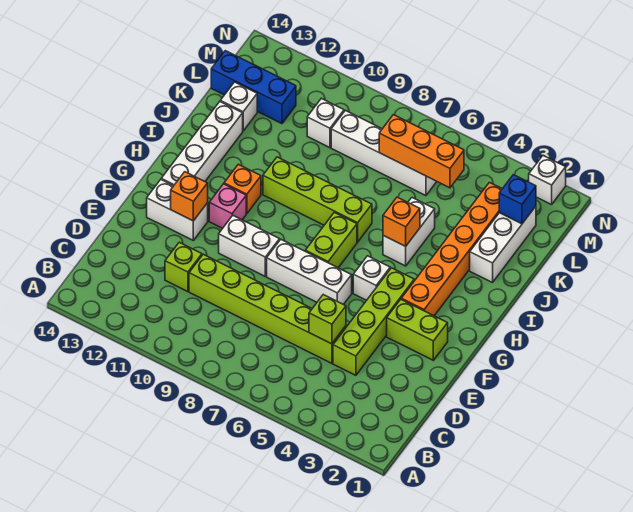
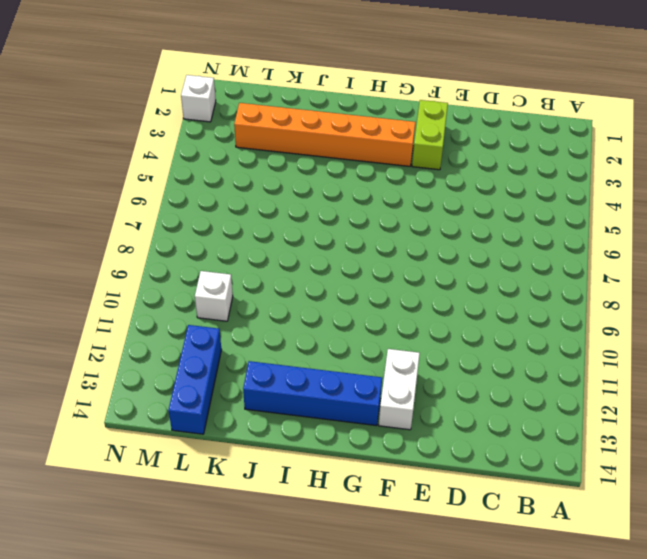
blue 1x4 brick [243,361,382,426] -> white 1x4 brick [161,102,243,186]
none -> lime 1x4 brick [333,268,414,375]
none -> lime 1x6 brick [189,254,346,363]
none -> lime 1x1 brick [165,242,202,292]

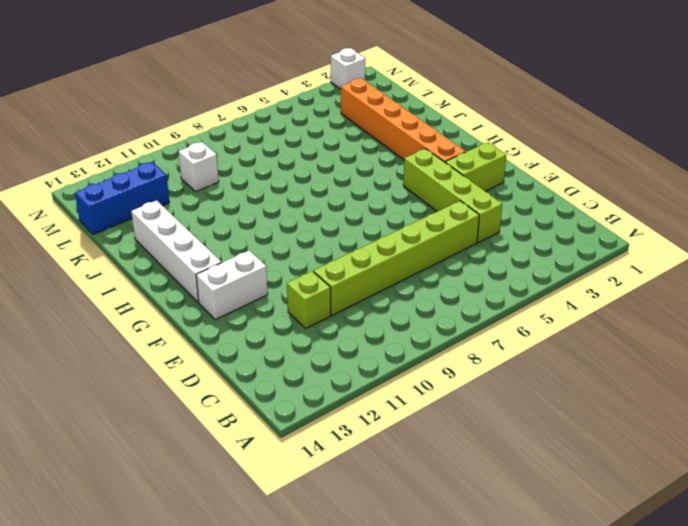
none -> white 1x3 brick [267,240,352,305]
none -> white 1x2 brick [219,215,280,276]
none -> white 1x1 brick [353,256,390,300]

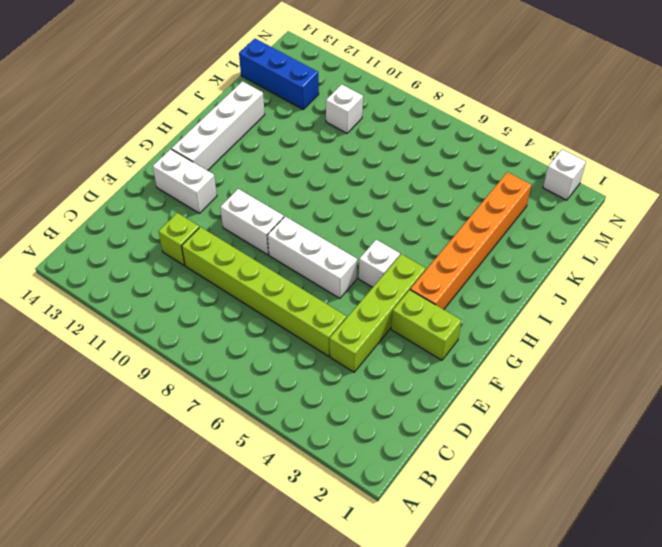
none -> lime 1x2 brick [305,212,357,268]
none -> pink 1x1 brick [209,184,246,228]
none -> orange 1x1 brick [224,164,261,214]

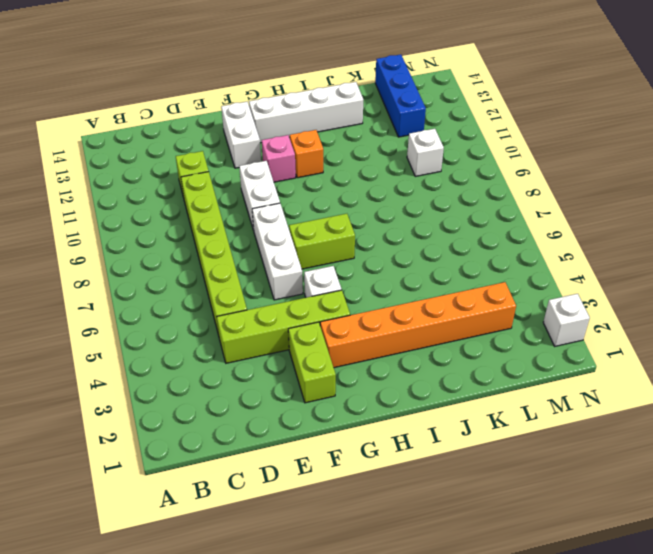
none -> white 1x2 brick [383,198,435,266]
none -> lime 1x4 brick [263,157,372,242]
none -> white 1x3 brick [470,206,536,283]

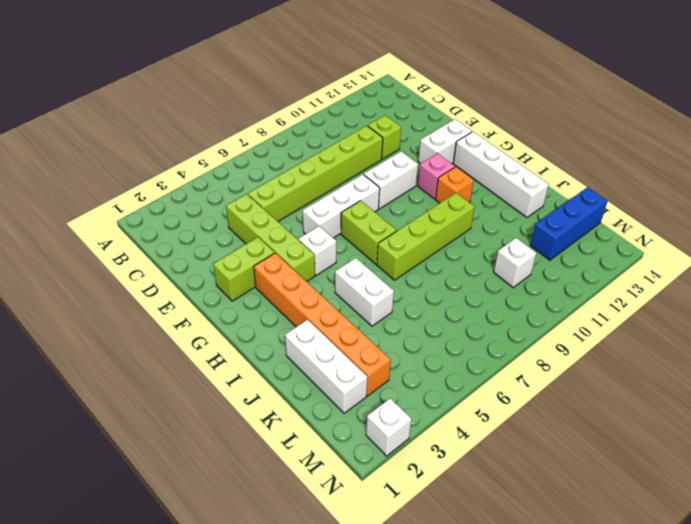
none -> white 1x1 brick [220,82,257,131]
none -> white 1x4 brick [331,110,437,196]
none -> lime 1x1 brick [309,295,346,344]

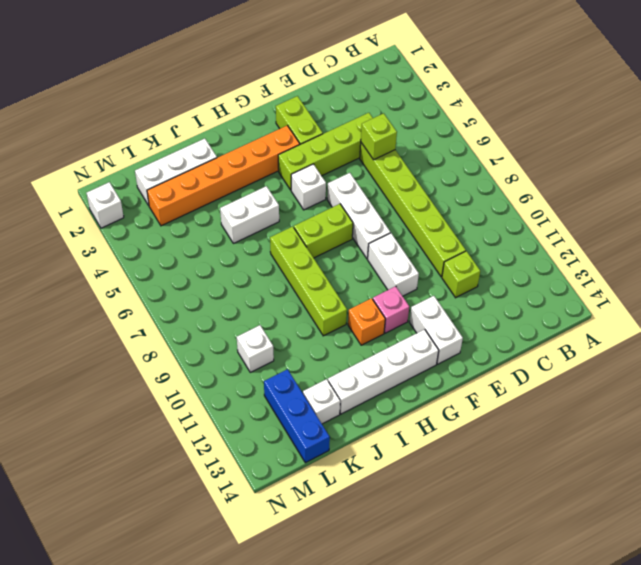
none -> white 1x4 brick [331,110,437,196]
none -> orange 1x1 brick [171,172,208,221]
none -> orange 1x1 brick [383,197,420,246]

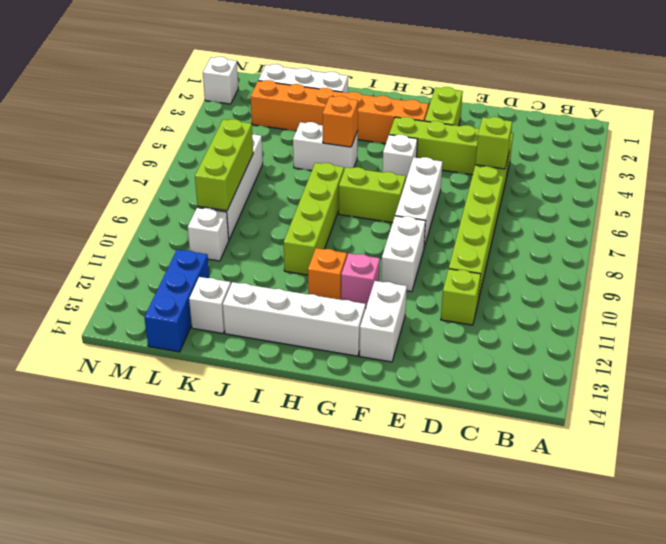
lime 1x3 brick [195,119,253,211] -> orange 1x3 brick [379,115,464,188]
none -> orange 1x1 brick [171,172,208,221]
none -> blue 1x1 brick [499,175,536,224]

